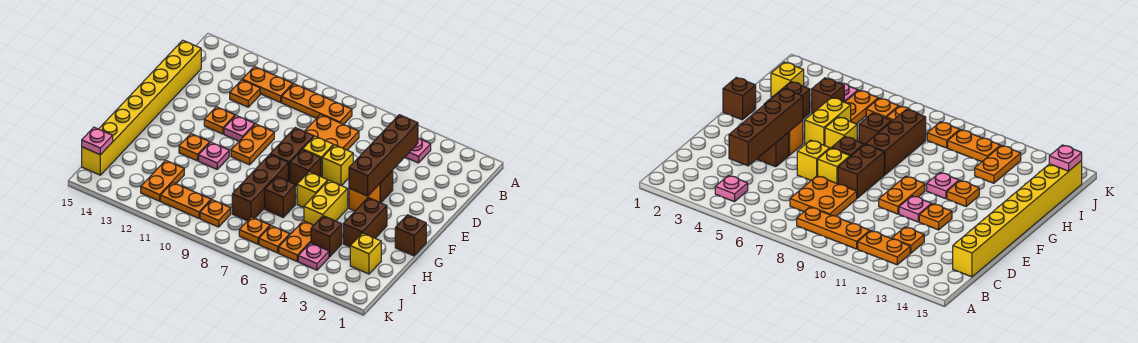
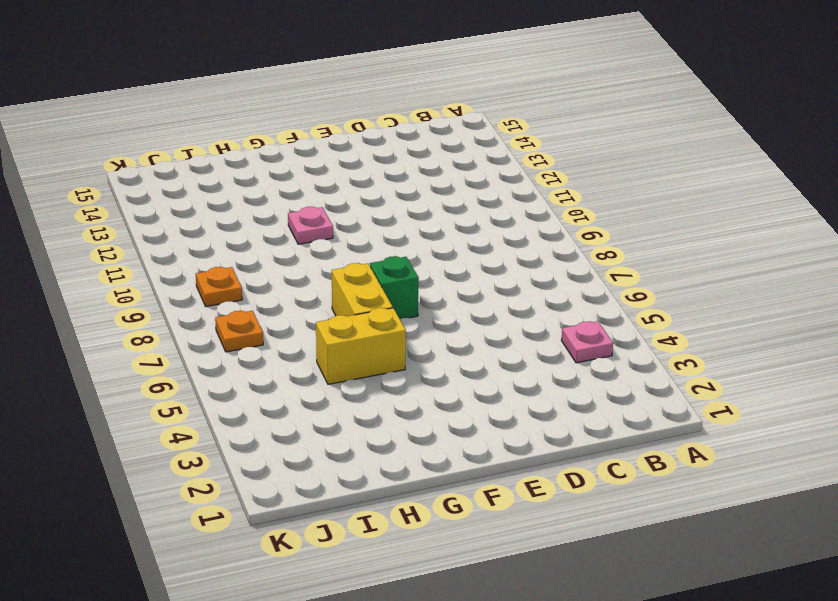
green 1x1 brick [370,256,419,319] -> brown 1x1 brick [290,150,321,185]
yellow 1x2 brick [332,263,393,316] -> yellow 1x1 brick [297,172,328,208]
none -> orange 1x3 plate [282,84,352,124]
none -> orange 1x2 plate [242,67,293,102]
none -> orange 2x2 plate [304,115,359,150]
none -> orange 1x1 plate [230,80,260,107]

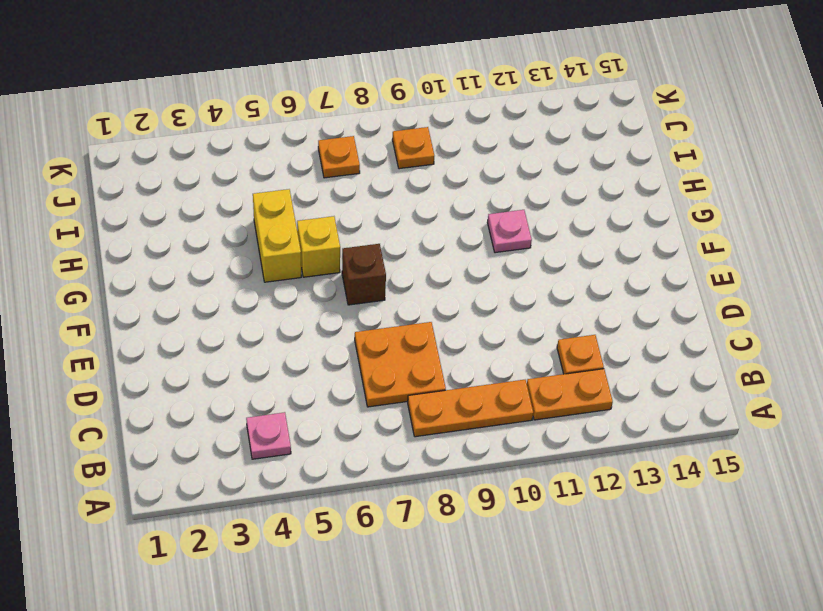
none -> yellow 1x8 brick [82,40,201,175]
none -> brown 1x1 brick [380,171,393,203]
none -> yellow 1x1 brick [322,145,353,186]
none -> yellow 1x1 brick [303,136,333,177]

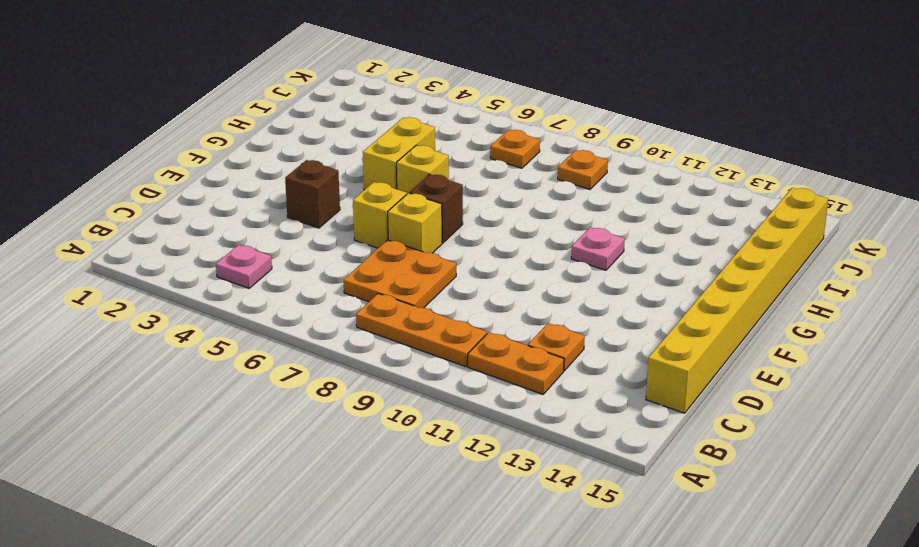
none -> brown 1x2 brick [270,128,314,182]
none -> orange 1x2 plate [231,124,274,165]
none -> pink 1x1 plate [224,115,255,141]
none -> orange 1x1 plate [204,107,235,134]

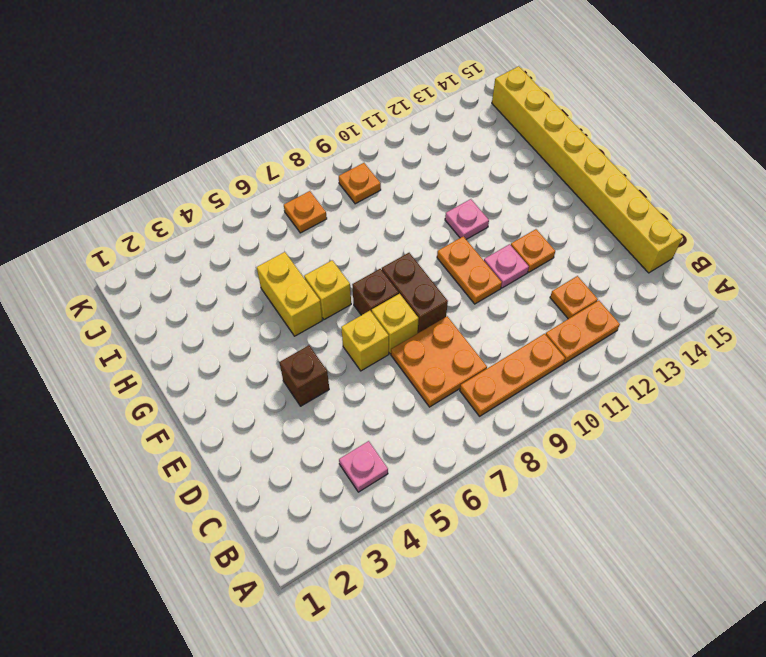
none -> orange 1x1 brick [349,184,380,211]
none -> brown 1x1 brick [395,215,426,256]
none -> brown 1x2 brick [343,198,387,247]
none -> brown 1x3 brick [232,154,288,221]

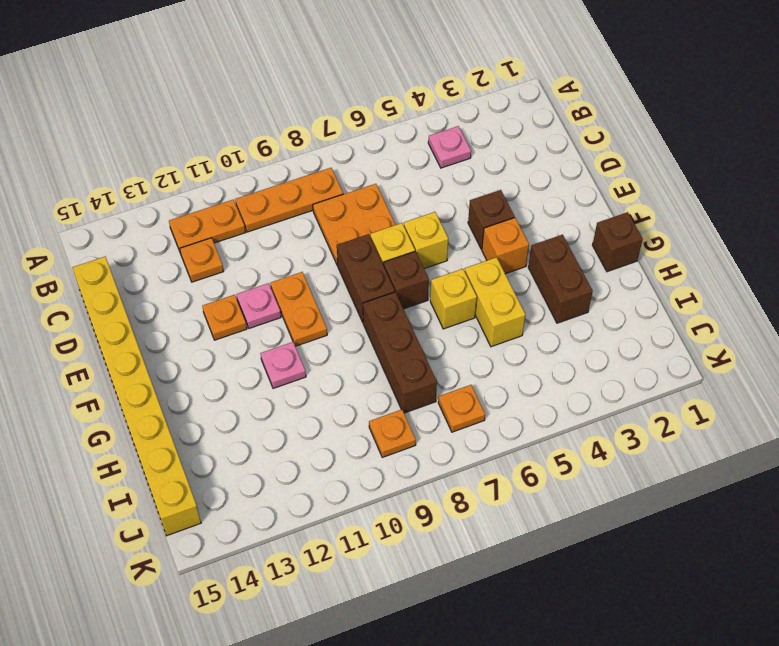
none -> orange 1x1 plate [179,134,210,161]
none -> brown 1x1 brick [265,177,295,217]
none -> yellow 1x1 brick [350,233,381,274]
none -> brown 1x1 brick [311,216,342,257]

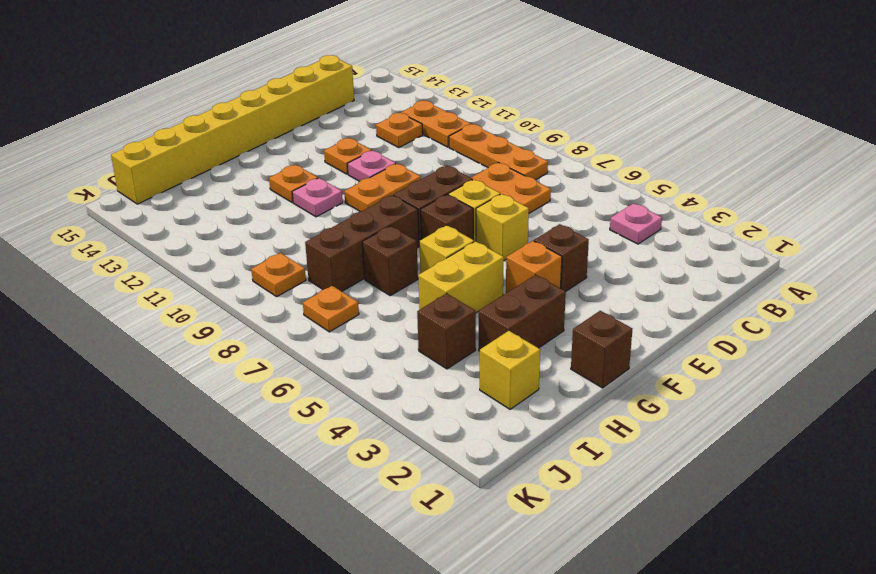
none -> orange 1x2 plate [279,221,314,261]
none -> orange 1x2 plate [141,160,184,201]
none -> pink 1x1 plate [298,243,329,270]
none -> orange 1x1 plate [259,226,290,253]

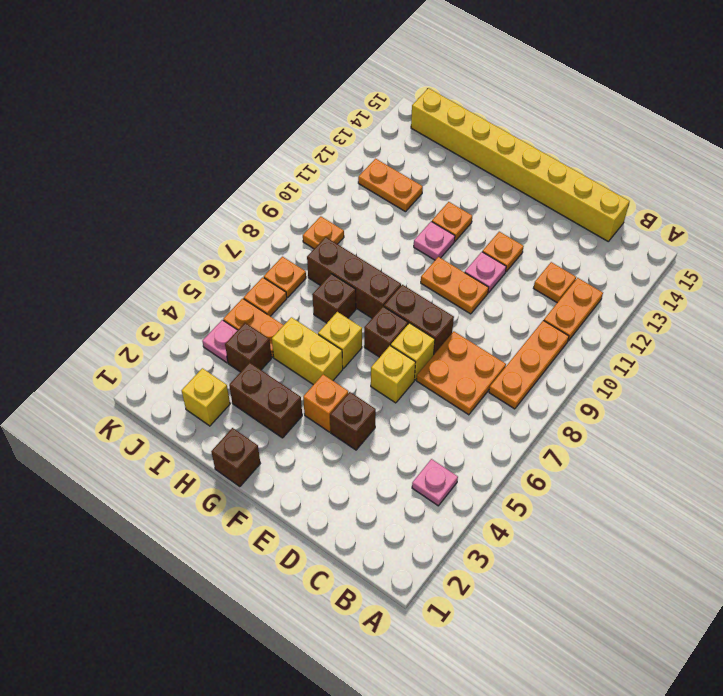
none -> orange 1x2 plate [160,182,211,218]
none -> brown 1x4 brick [349,115,418,196]
none -> pink 1x1 plate [82,127,113,155]

